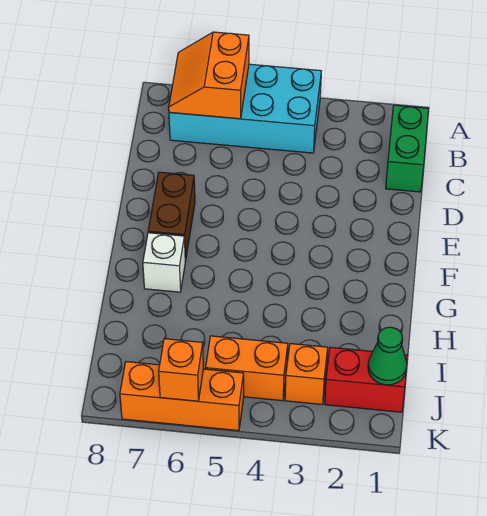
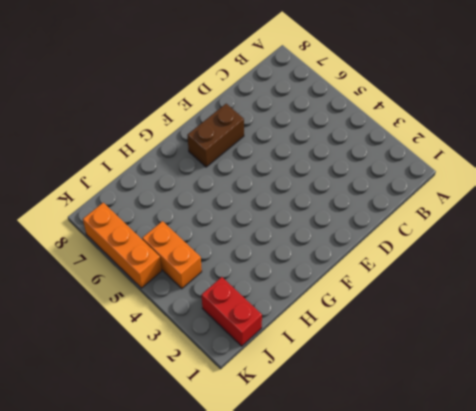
none -> cyan 2x4 brick [169,64,321,153]
none -> green 1x2 brick [386,105,429,192]

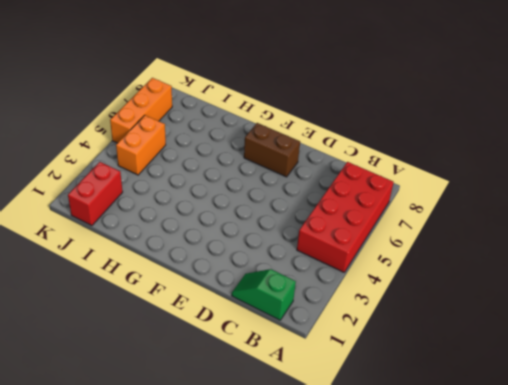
red 2x4 brick [297,162,394,272] -> cyan 2x4 brick [169,64,321,153]
green 1x2 slope [232,269,296,320] -> green 1x2 brick [386,105,429,192]
none -> white 1x1 brick [143,233,185,292]
none -> orange 1x1 brick [285,344,328,404]

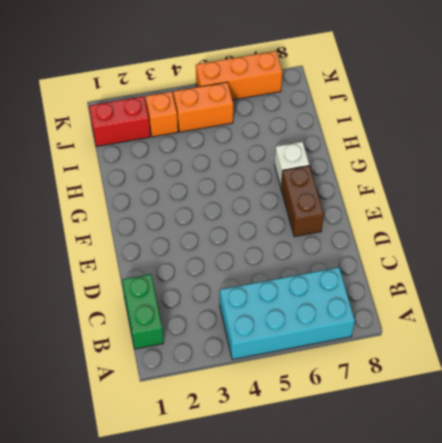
none -> orange 2x2 slope [169,32,249,119]
none -> green 1x1 cone [368,327,407,385]

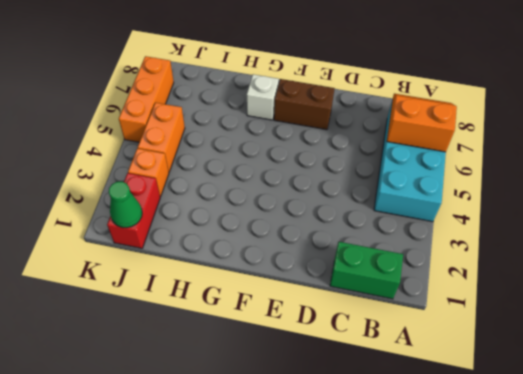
none -> orange 1x1 brick [159,339,203,401]

